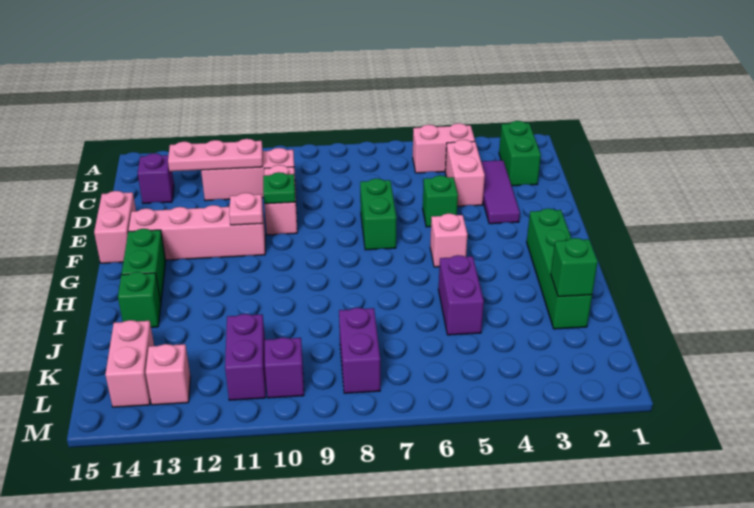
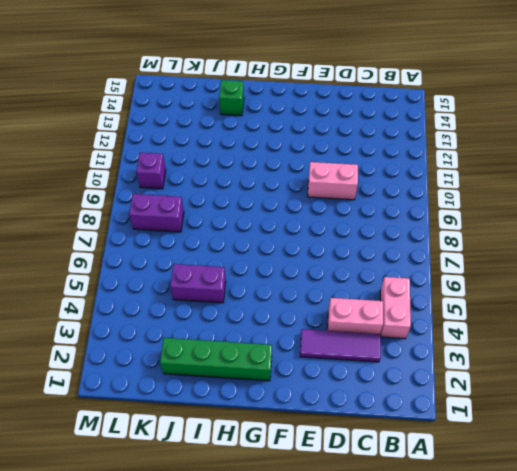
none -> green 1x2 brick [499,121,541,186]
none -> pink 1x3 brick [201,148,296,201]
none -> purple 1x1 brick [138,153,174,204]

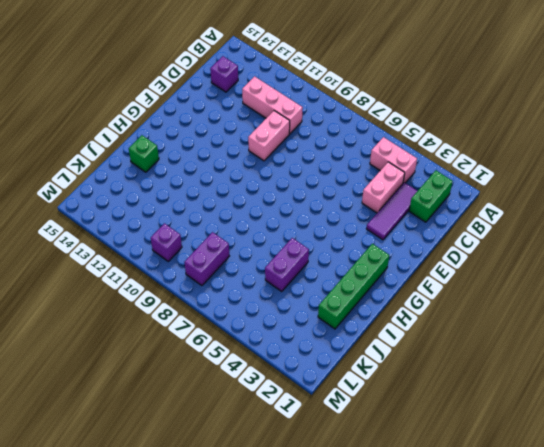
none -> green 1x1 brick [423,175,458,227]
none -> green 1x2 brick [360,179,397,250]
none -> pink 1x2 brick [94,191,136,263]

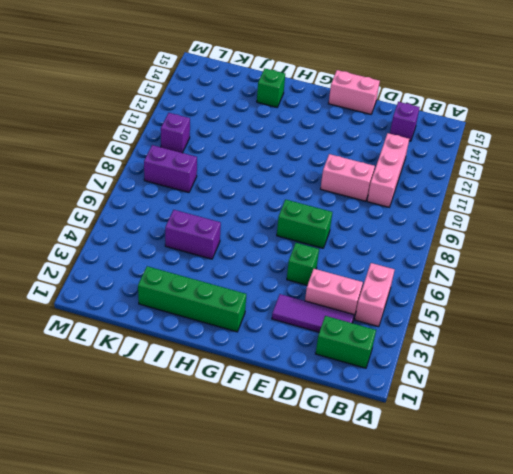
none -> pink 1x4 brick [128,205,265,260]
none -> pink 1x1 brick [430,213,468,267]
none -> green 1x2 brick [122,229,166,302]

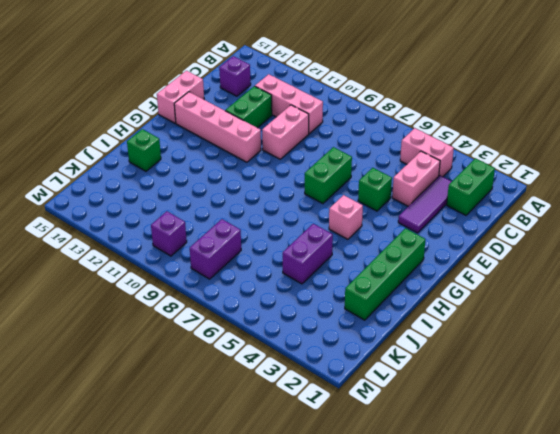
green 1x2 brick [225,86,272,128] -> green 1x2 brick moved to [122,229,166,302]
none -> purple 1x2 brick [225,314,266,400]
none -> pink 1x2 brick [105,320,154,407]
none -> pink 1x1 brick [146,344,190,405]

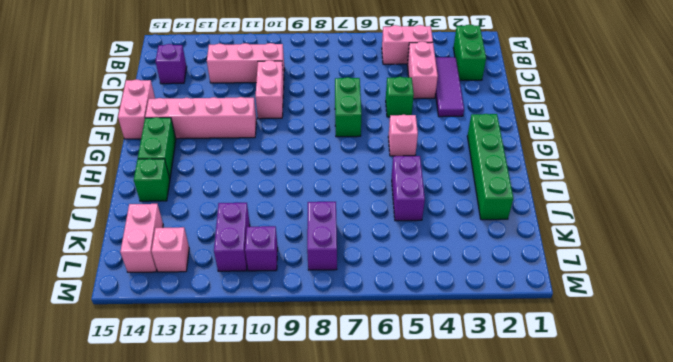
none -> pink 1x3 plate [168,139,263,171]
none -> green 1x1 plate [263,172,295,204]
none -> pink 1x1 plate [229,193,263,225]

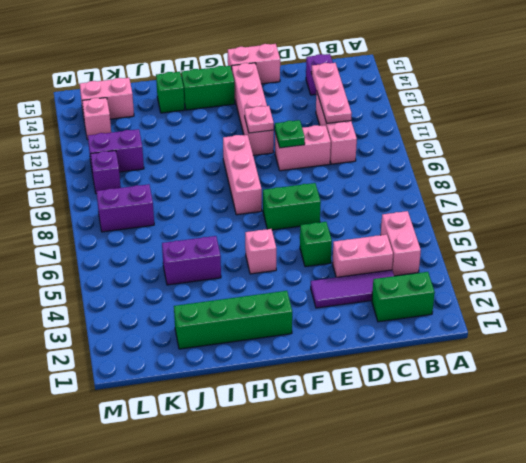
pink 1x3 brick [223,134,262,215] -> none
none -> green 1x1 brick [551,238,598,297]

